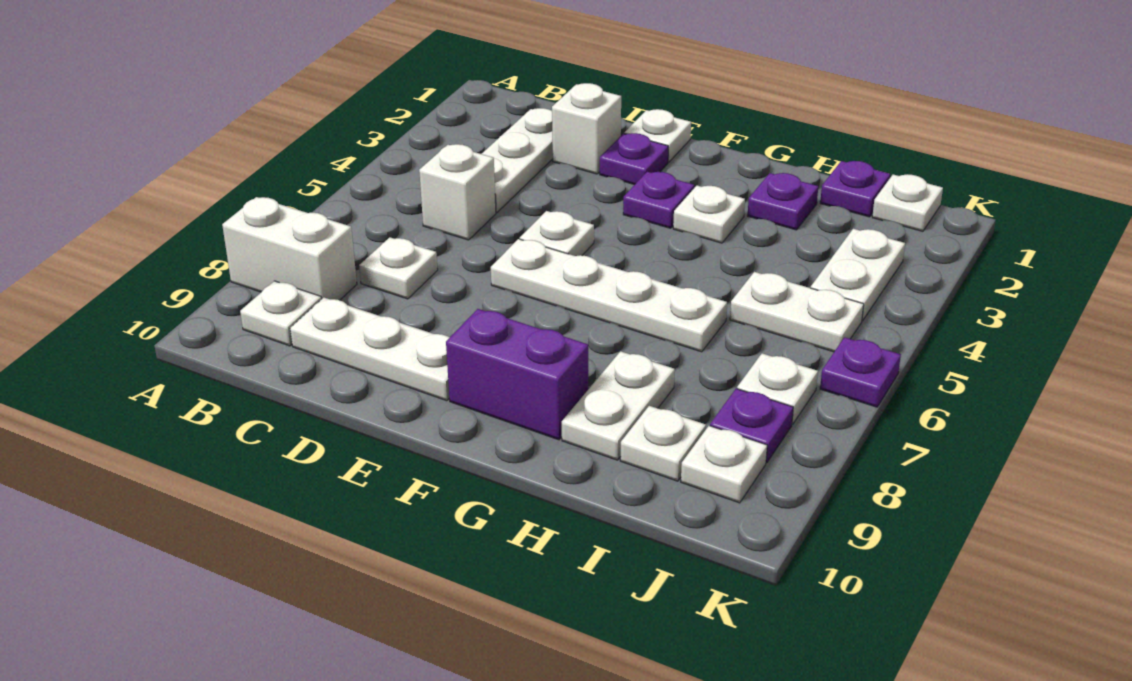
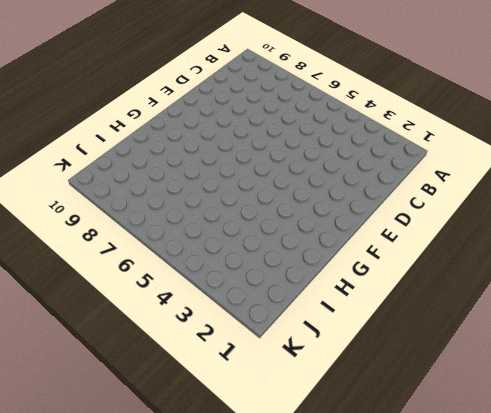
none -> white 1x2 brick [222,197,357,300]
none -> white 1x1 plate [240,281,322,346]
none -> white 1x3 plate [482,108,553,212]

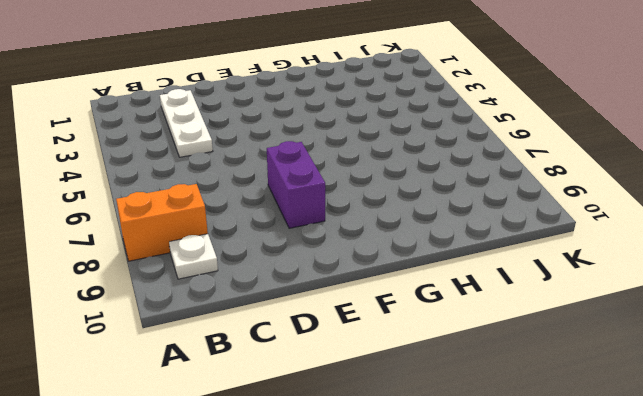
orange 1x2 brick [116,184,208,261] -> white 1x2 brick [222,197,357,300]
purple 1x2 brick [267,141,325,228] -> purple 1x2 brick turned to [446,309,588,440]
none -> white 1x1 brick [419,144,496,240]
none -> white 1x1 plate [359,237,438,299]
none -> white 1x3 plate [290,297,450,401]

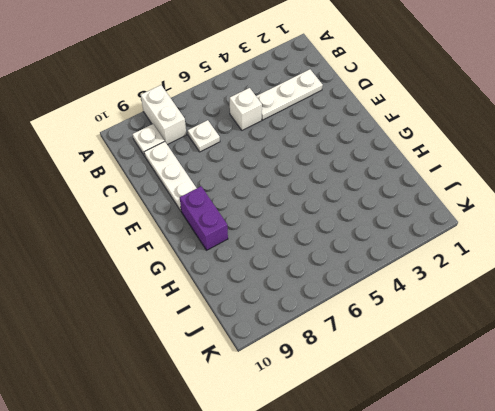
none -> white 1x1 brick [552,83,621,174]
none -> white 1x1 plate [624,109,691,162]
none -> purple 1x1 plate [600,133,668,185]

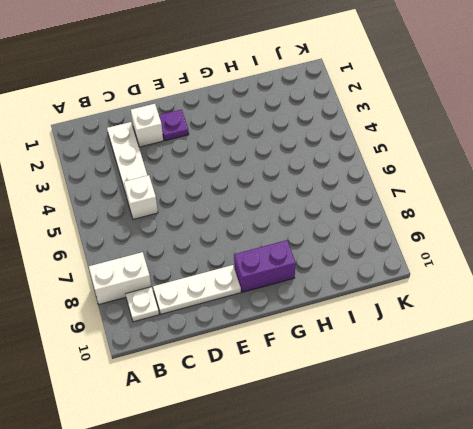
none -> white 1x1 plate [359,237,438,299]
none -> white 1x1 plate [624,109,691,162]
none -> white 1x1 plate [520,211,594,256]

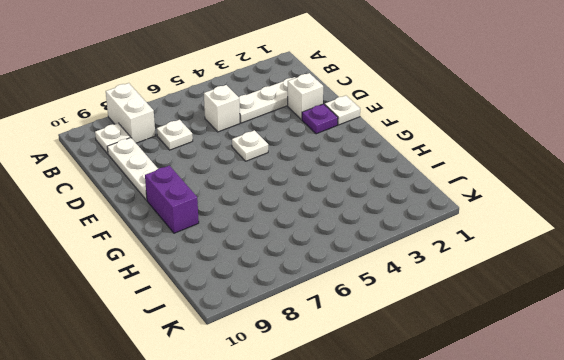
none -> white 1x4 plate [491,239,727,352]
none -> purple 1x1 plate [623,172,694,228]
none -> white 1x1 plate [673,185,745,243]

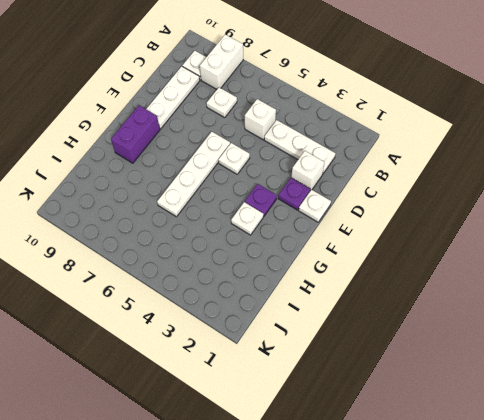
none -> purple 1x1 plate [748,173,818,230]
none -> white 1x2 plate [562,351,675,460]
none -> purple 1x1 plate [820,161,890,217]

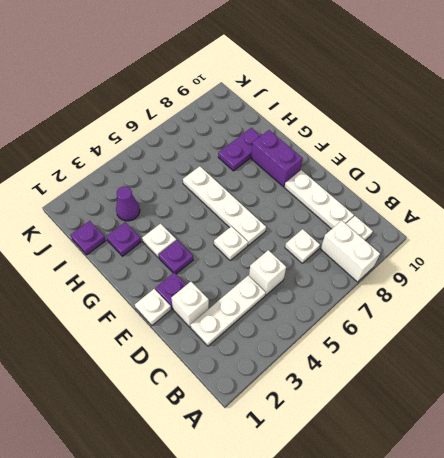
purple 1x2 plate [218,128,261,171] -> white 1x2 plate [562,351,675,460]
purple 1x1 cone [116,186,140,221] -> none
none -> white 1x2 plate [730,272,864,352]
none -> white 1x1 plate [620,406,706,481]
none -> white 1x1 plate [872,174,943,231]

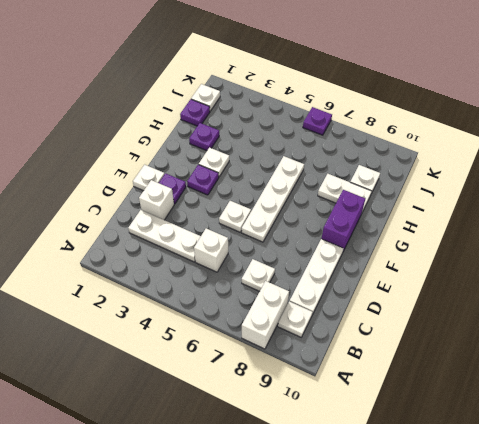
none -> white 1x2 plate [730,272,864,352]
none -> white 1x2 plate [811,229,905,321]
none -> white 1x1 plate [737,353,818,424]

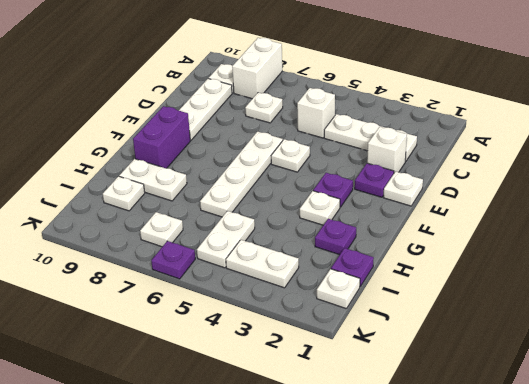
none -> purple 1x1 plate [710,389,793,463]
none -> white 1x1 plate [681,426,767,503]

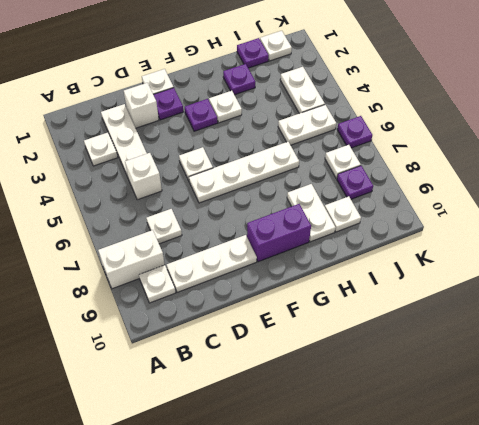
white 1x1 plate [84,133,118,166] -> white 1x1 plate moved to [681,426,767,503]

